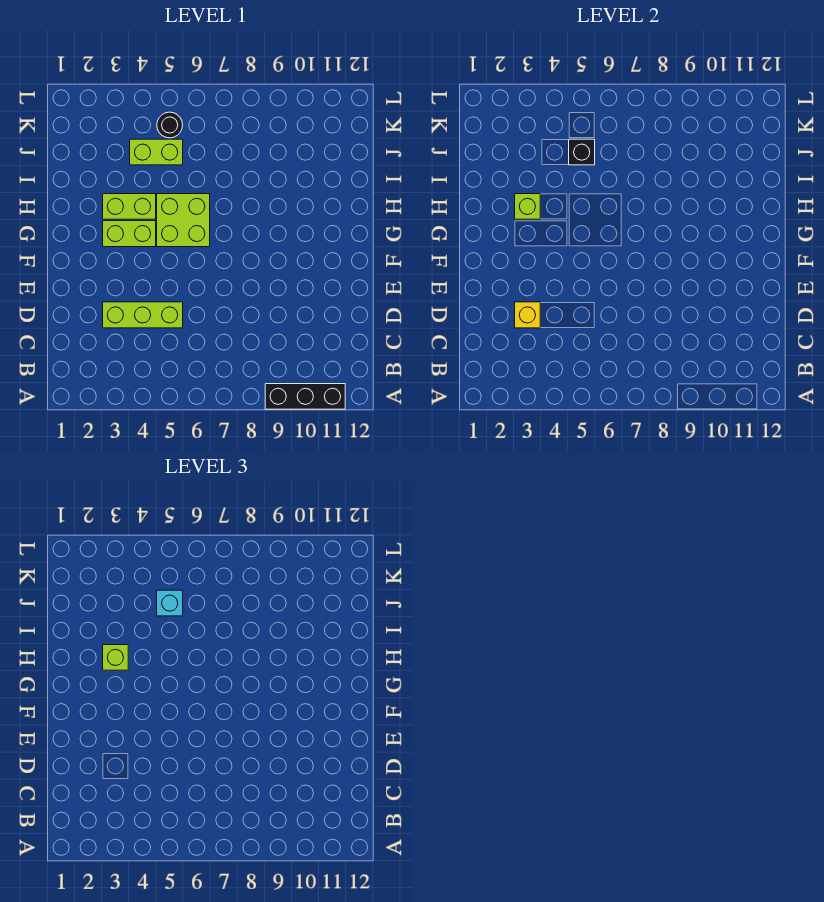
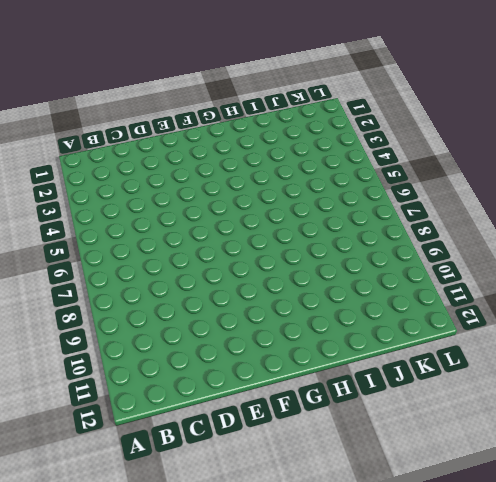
none -> black 1x3 brick [265,384,345,409]
none -> lime 1x3 brick [103,302,183,328]
none -> lime 1x2 brick [103,221,156,247]

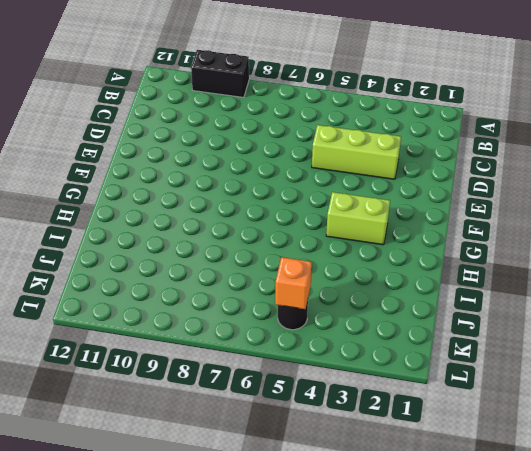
black 1x2 brick [191,50,249,97] -> black 1x3 brick [265,384,345,409]
orange 1x1 brick [275,257,312,309] -> none
none -> lime 2x2 brick [157,194,210,247]
none -> lime 1x2 brick [103,194,156,219]
none -> lime 1x2 brick [130,139,183,165]

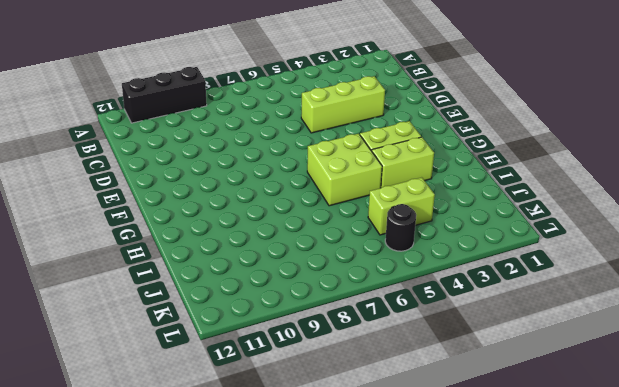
none -> yellow 1x1 brick [515,302,540,328]
none -> lime 1x1 brick [515,194,540,219]
none -> black 1x1 brick [569,139,595,165]

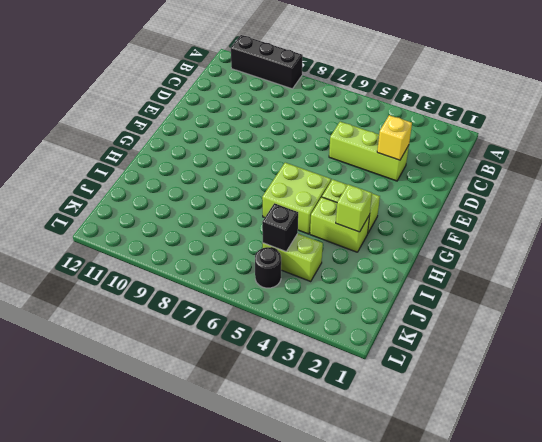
none -> lime 1x1 brick [103,645,128,670]
none -> cyan 1x1 brick [157,590,183,616]

